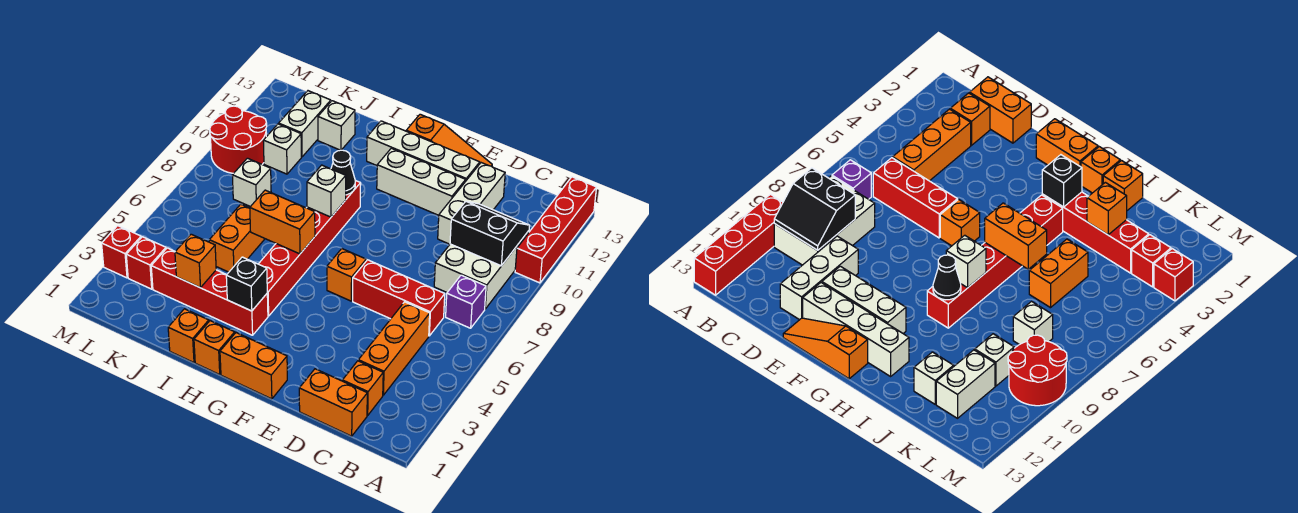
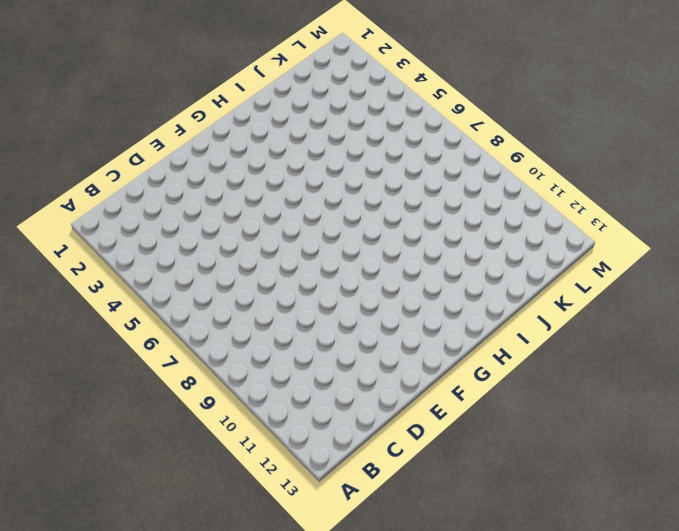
none -> red 1x4 brick [515,177,596,283]
none -> purple 1x1 brick [446,275,486,328]
none -> white 2x3 brick [434,231,529,309]
none -> orange 1x2 brick [299,369,367,436]

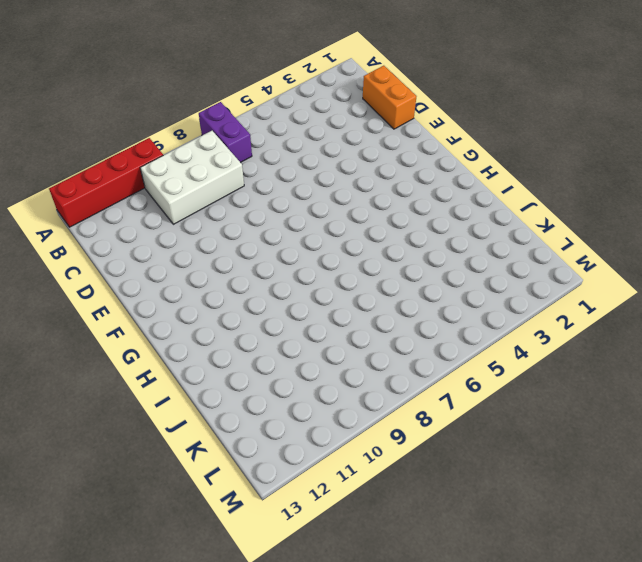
purple 1x2 brick [199,102,252,163] -> purple 1x1 brick [446,275,486,328]
none -> orange 1x1 brick [342,361,383,416]
none -> orange 1x3 brick [358,302,430,395]
none -> red 1x3 brick [353,260,445,336]
none -> white 1x3 brick [438,163,505,244]

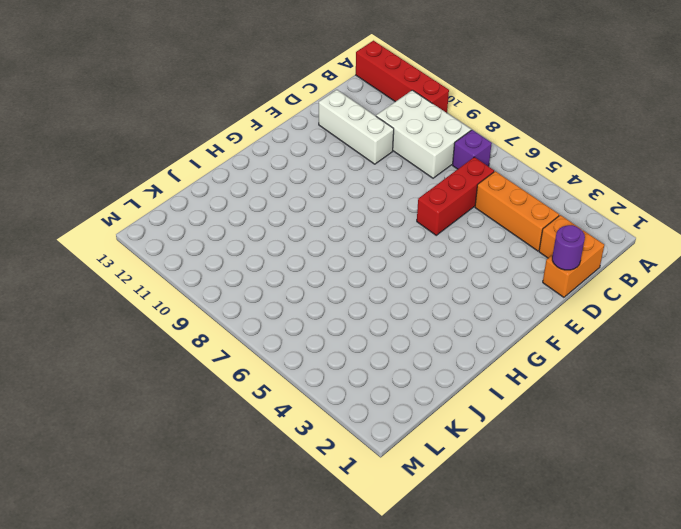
purple 1x1 round brick [552,225,585,270] -> none
none -> white 1x3 brick [377,148,466,215]
none -> white 1x4 brick [367,121,480,180]
none -> orange 1x3 slope [406,114,492,166]
none -> orange 1x2 brick [220,333,287,399]

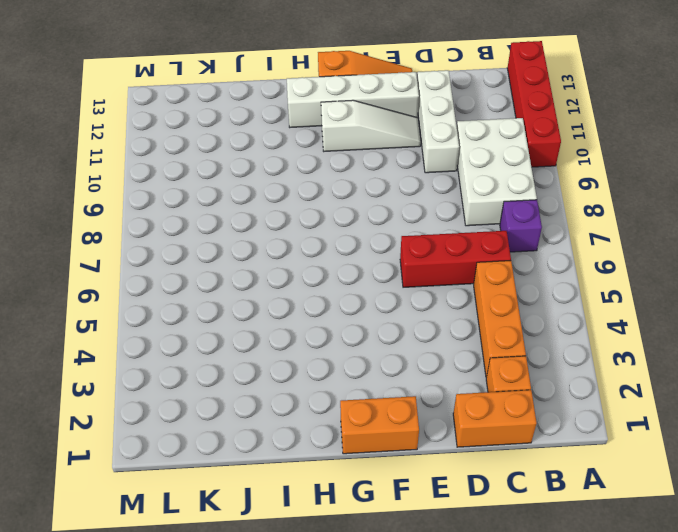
white 1x3 slope [321,100,421,151] -> white 1x3 brick [377,148,466,215]
none -> orange 1x1 brick [327,249,366,301]
none -> orange 1x1 brick [194,321,235,375]
none -> red 1x4 brick [151,248,268,335]
none -> red 1x6 brick [259,180,361,316]

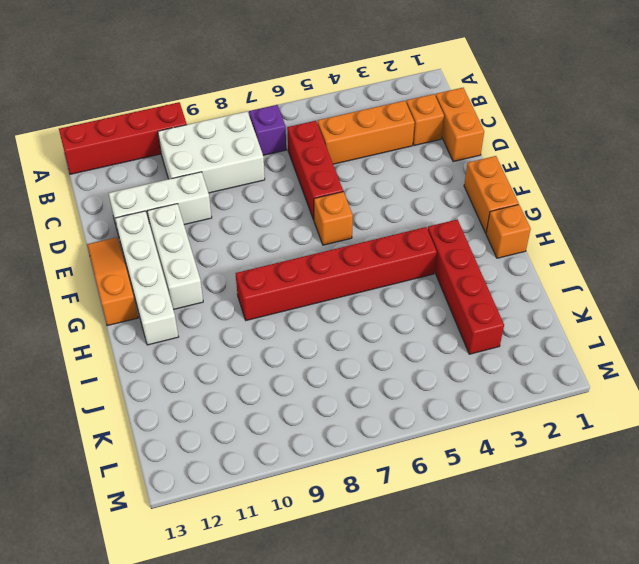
none -> orange 1x1 brick [168,309,209,363]
none -> orange 1x2 brick [209,204,265,272]
none -> white 1x1 brick [318,101,355,150]
none -> white 1x1 brick [232,158,271,207]

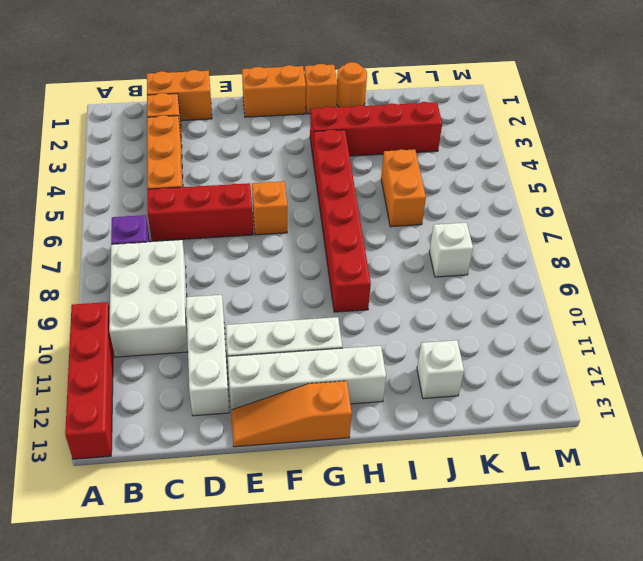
orange 1x1 round brick [337,62,367,107] -> orange 1x1 brick [168,309,209,363]
none -> white 1x1 brick [263,124,301,174]
none -> white 1x2 brick [279,91,331,157]
none -> red 1x1 brick [126,237,166,289]
none -> red 2x2 round brick [210,106,267,173]

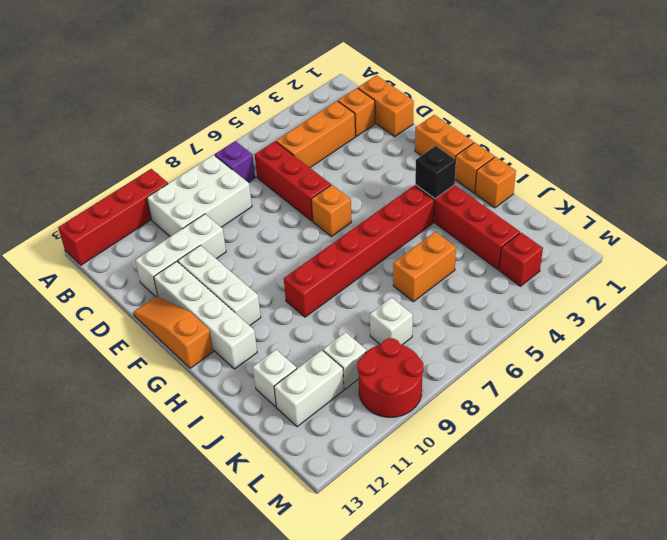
none -> red 1x1 brick [102,226,141,278]
none -> black 2x2 slope [450,201,530,266]
none -> orange 1x2 brick [250,190,315,254]
none -> white 1x1 brick [307,165,346,217]

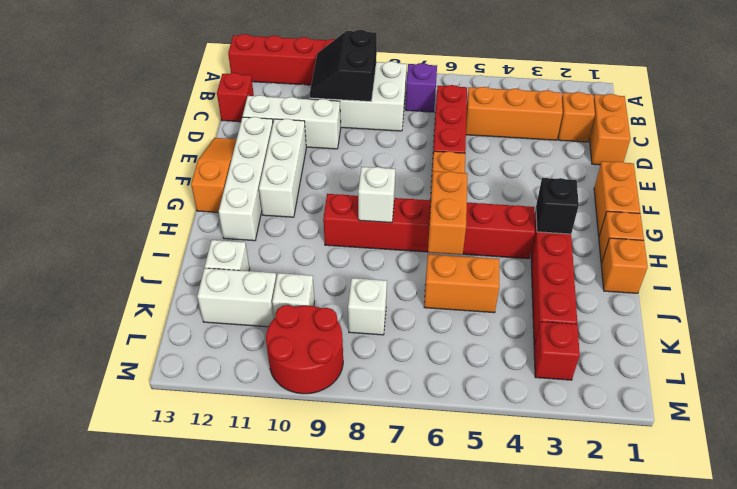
red 1x1 brick [217,73,254,122] -> red 1x1 brick moved to [102,226,141,278]
none -> black 1x1 cone [331,150,355,195]
none -> orange 1x1 brick [175,234,216,288]

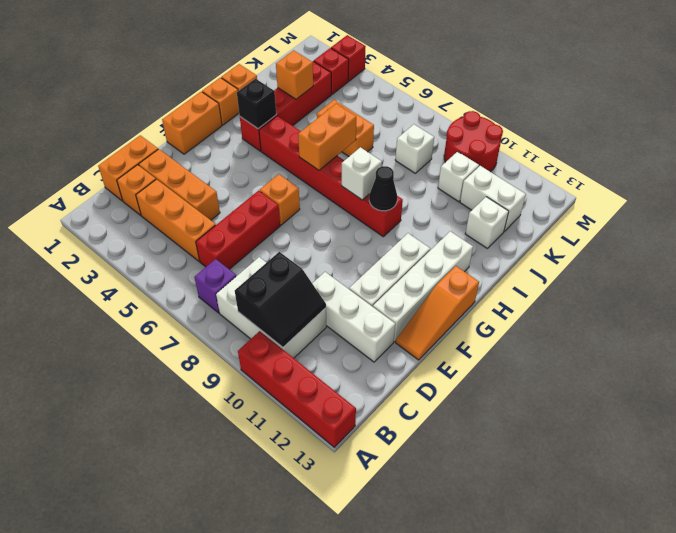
orange 1x3 brick [139,149,220,220] -> none

